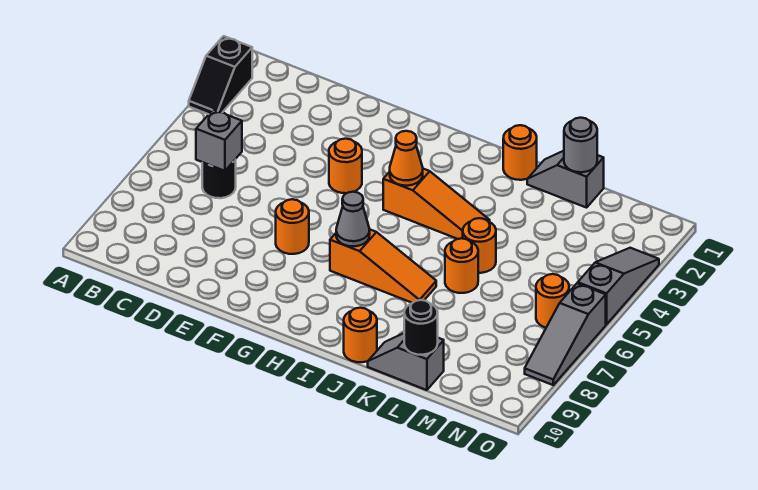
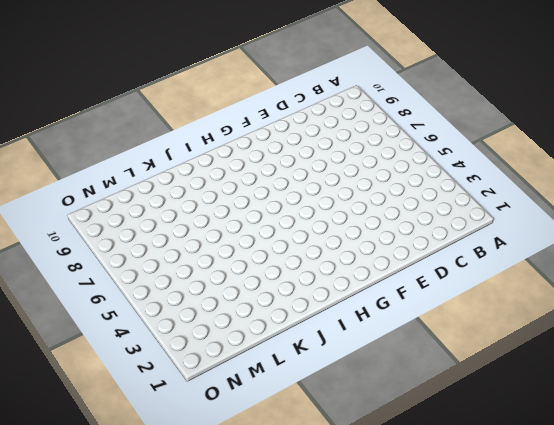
none -> black 1x2 slope [189,36,252,114]
none -> black 1x1 round brick [202,159,236,198]
none -> orange 1x1 round brick [329,139,362,193]

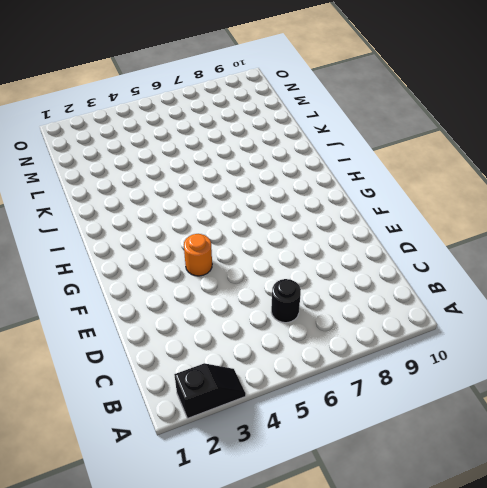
none -> orange 1x1 round brick [276,199,309,254]
none -> orange 1x3 slope [383,169,490,239]
none -> orange 1x3 slope [330,230,436,303]

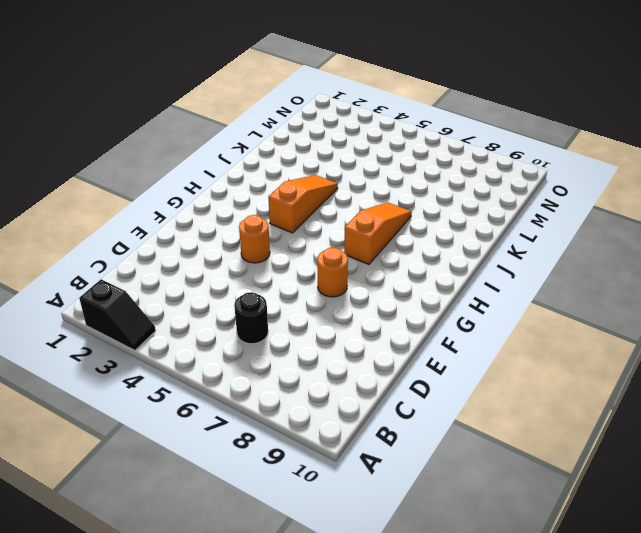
none -> orange 1x1 round brick [503,125,537,180]
none -> orange 1x1 round brick [344,308,377,362]
none -> grey 1x2 slope [527,151,604,208]

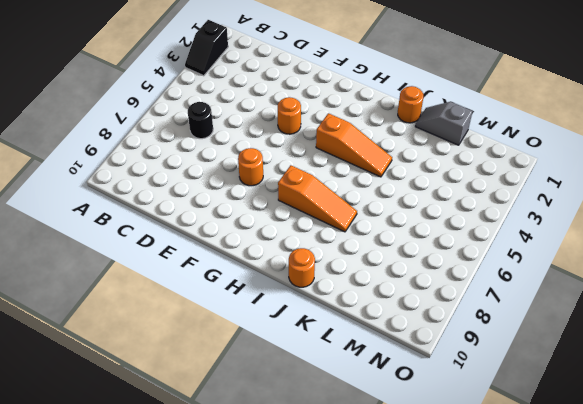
none -> orange 1x1 round brick [463,218,496,273]
none -> orange 1x1 round brick [445,238,478,293]
none -> grey 1x2 slope [368,333,444,390]

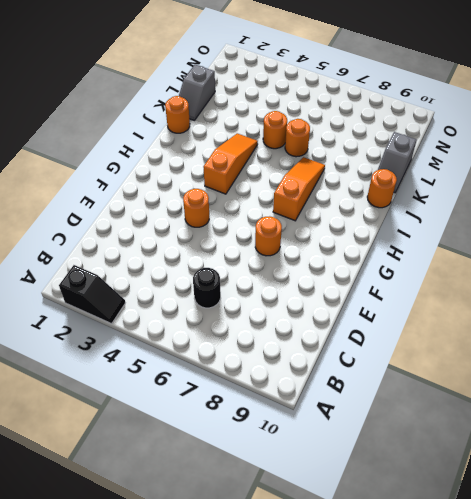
none -> orange 1x1 round brick [536,274,569,328]
none -> grey 1x3 slope [578,248,659,324]
none -> grey 1x3 slope [525,283,606,385]

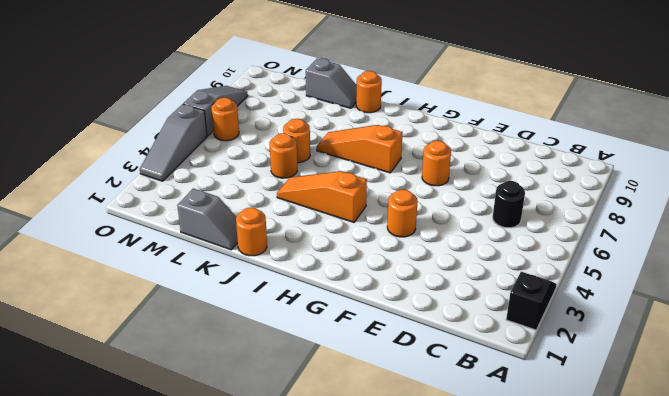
none -> grey 1x1 brick [196,110,242,171]
none -> orange 1x1 cone [390,131,423,186]
none -> grey 1x1 cone [336,192,370,246]

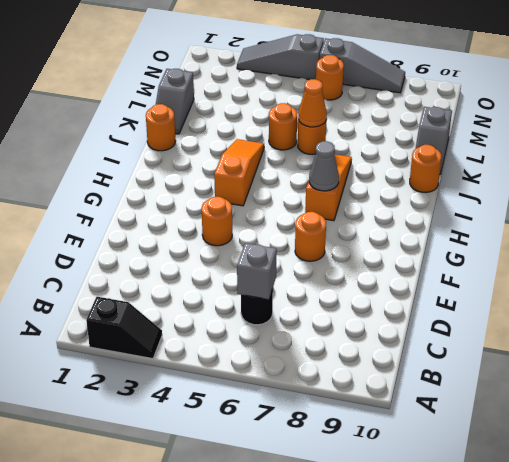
orange 1x1 cone [298,79,327,127] -> orange 1x1 cone moved to [390,131,423,186]
none -> grey 1x1 round brick [564,118,597,172]
none -> black 1x1 round brick [404,300,438,355]

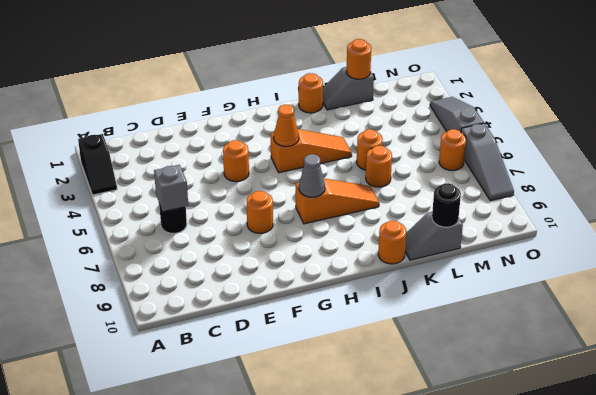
orange 1x1 round brick [347,39,371,79] -> grey 1x1 round brick [564,118,597,172]

